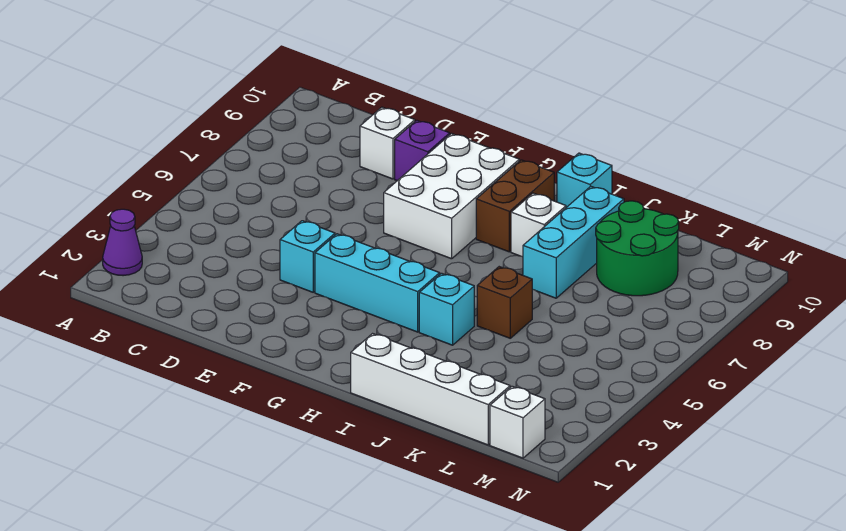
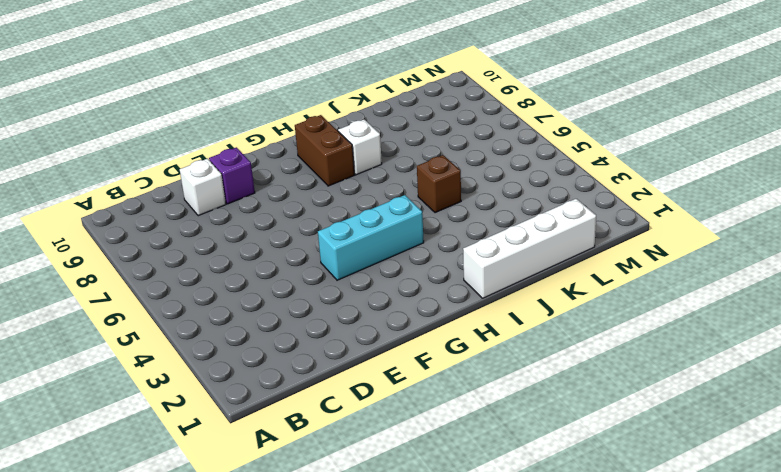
none -> purple 1x1 cone [103,209,142,276]
none -> cyan 1x1 brick [280,221,335,292]
none -> white 2x3 brick [384,134,519,259]

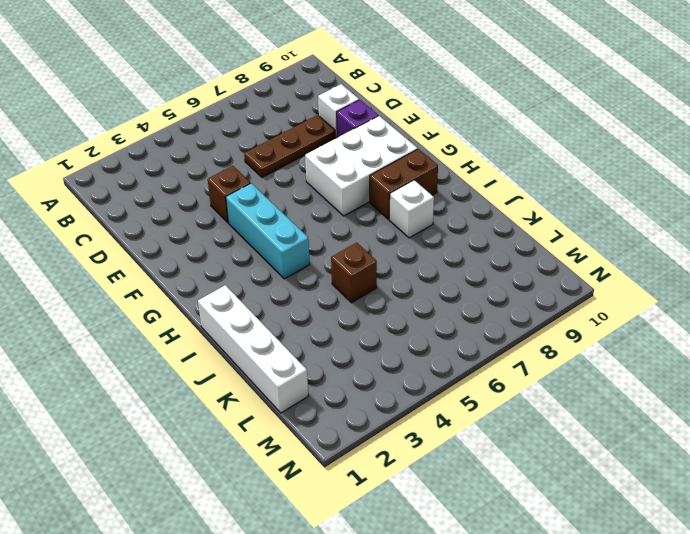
brown 1x3 plate [244,115,335,177] -> none
brown 1x1 brick [208,166,251,223] -> cyan 1x1 brick [280,221,335,292]
none -> purple 1x1 cone [103,209,142,276]
none -> cyan 1x1 brick [419,273,474,345]
none -> cyan 1x1 brick [557,153,612,207]

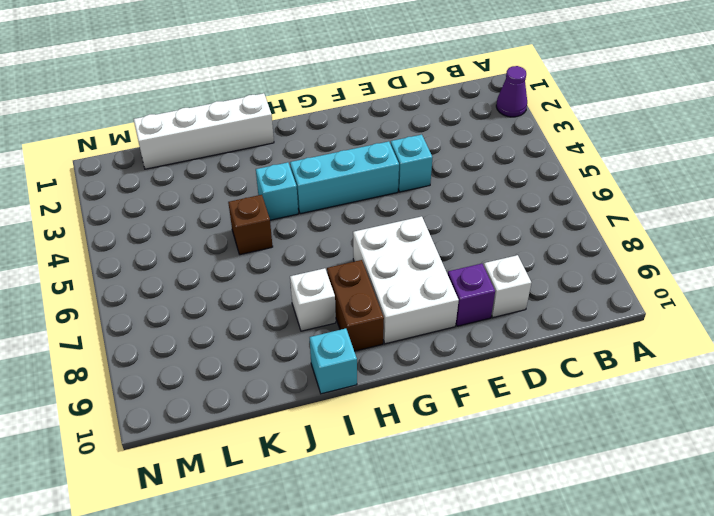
none -> cyan 1x3 brick [523,186,624,298]
none -> green 2x2 round brick [596,201,679,296]
none -> white 1x1 brick [490,386,545,458]

